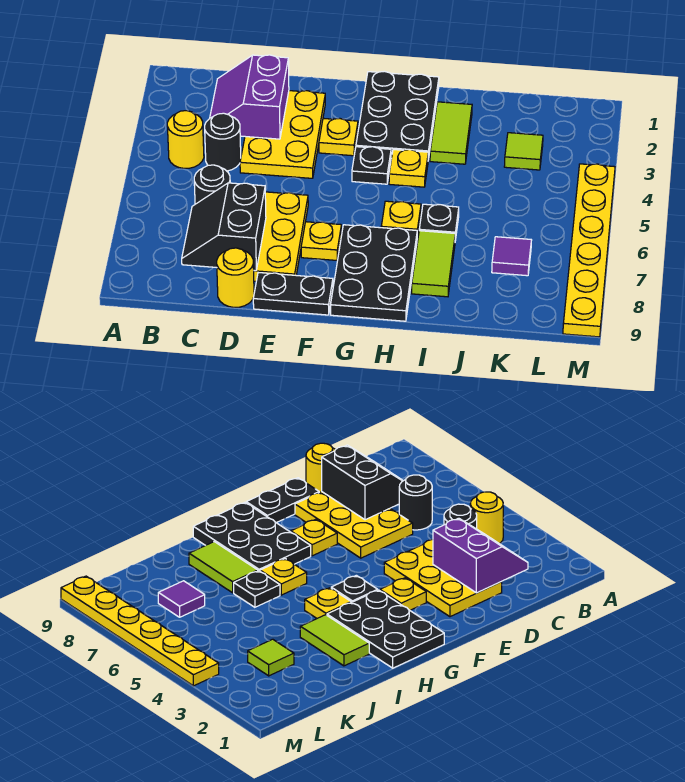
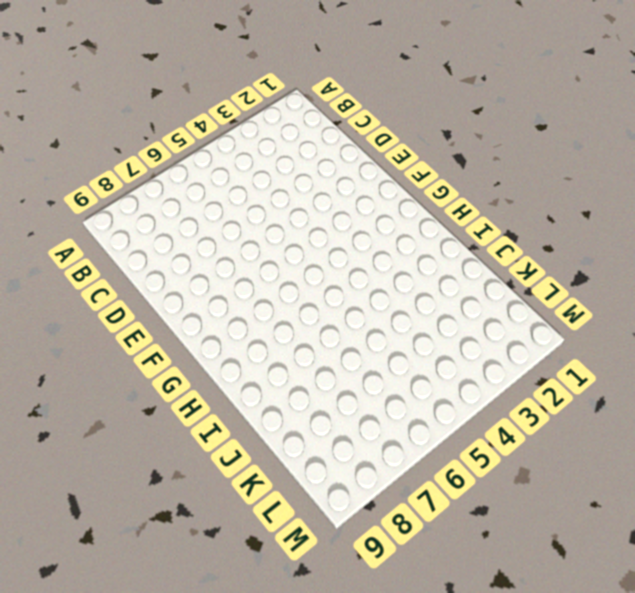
none -> yellow 1x1 round brick [167,111,204,168]
none -> black 1x1 round brick [205,113,241,171]
none -> black 1x1 round brick [194,165,230,204]

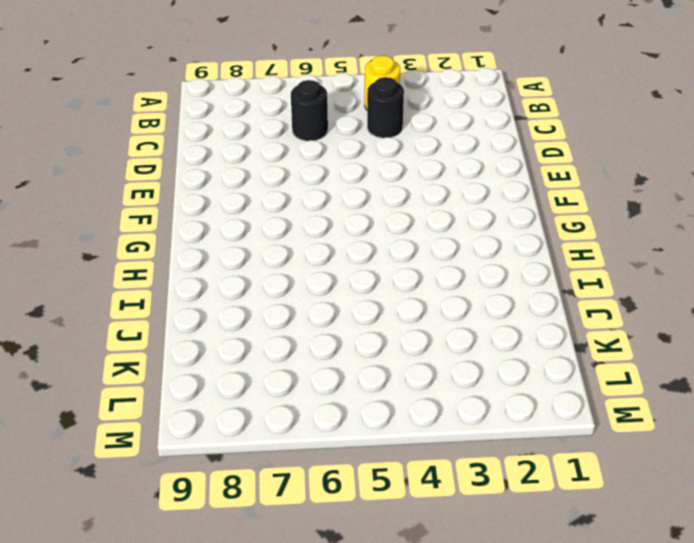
none -> yellow 2x3 plate [240,91,325,178]
none -> yellow 2x3 plate [254,192,308,281]
none -> yellow 1x1 round brick [217,248,254,307]

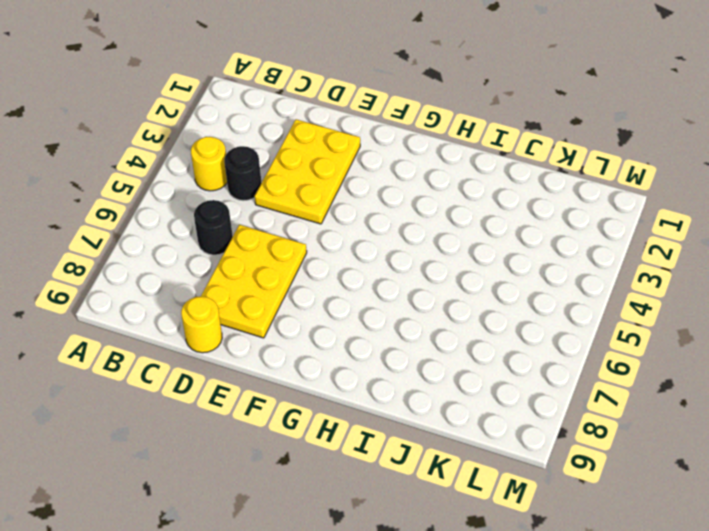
none -> black 1x2 plate [253,273,333,315]
none -> yellow 1x1 plate [319,118,358,156]
none -> yellow 1x1 plate [301,222,341,260]

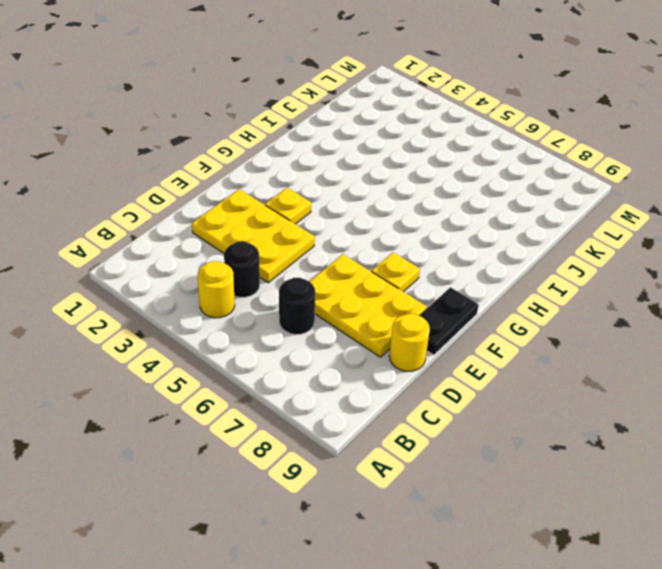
none -> black 2x3 plate [356,71,439,160]
none -> black 1x1 plate [352,147,391,184]
none -> black 2x3 plate [331,225,417,321]

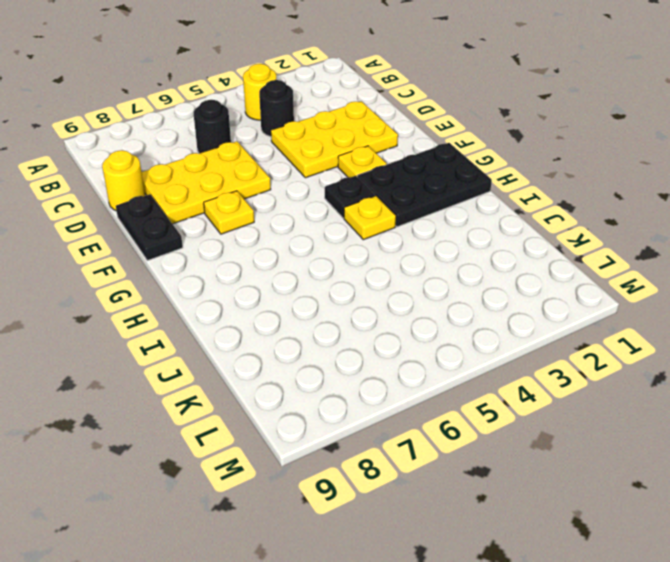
none -> black 2x3 plate [331,225,417,321]
none -> yellow 1x1 plate [381,201,421,238]
none -> lime 1x2 tile [430,102,472,164]

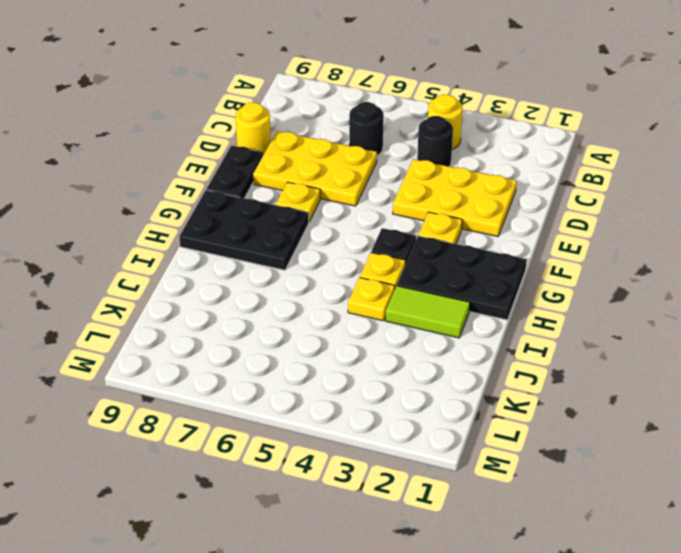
yellow 1x1 plate [348,278,395,321] -> yellow 1x1 plate moved to [381,201,421,238]
none -> black 1x1 plate [419,204,459,240]
none -> lime 1x2 tile [412,231,455,297]
none -> lime 1x1 tile [504,133,543,170]

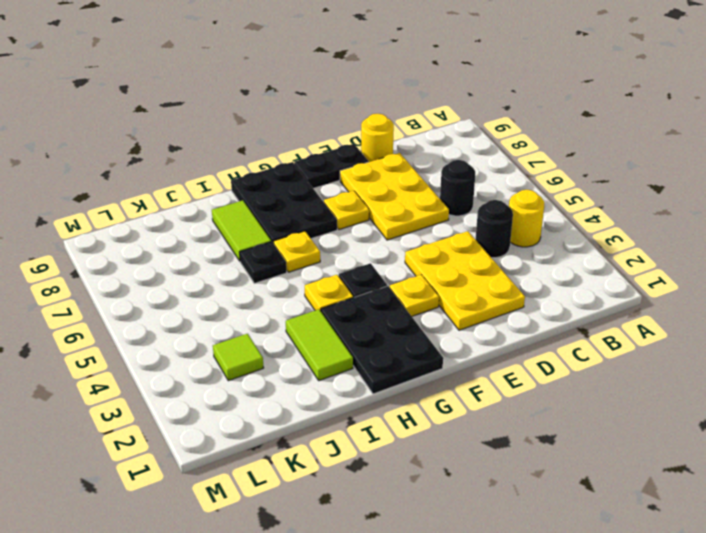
none -> purple 1x1 tile [492,237,531,276]
none -> yellow 1x6 plate [563,164,615,337]
none -> purple 2x2 slope [210,55,289,139]

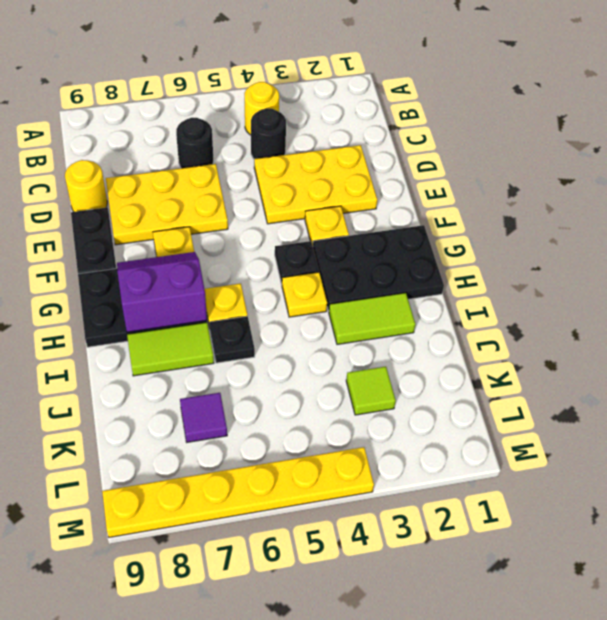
purple 2x2 slope [117,252,207,332] -> purple 2x2 slope moved to [210,55,289,139]
none -> black 2x2 slope [182,183,266,271]

